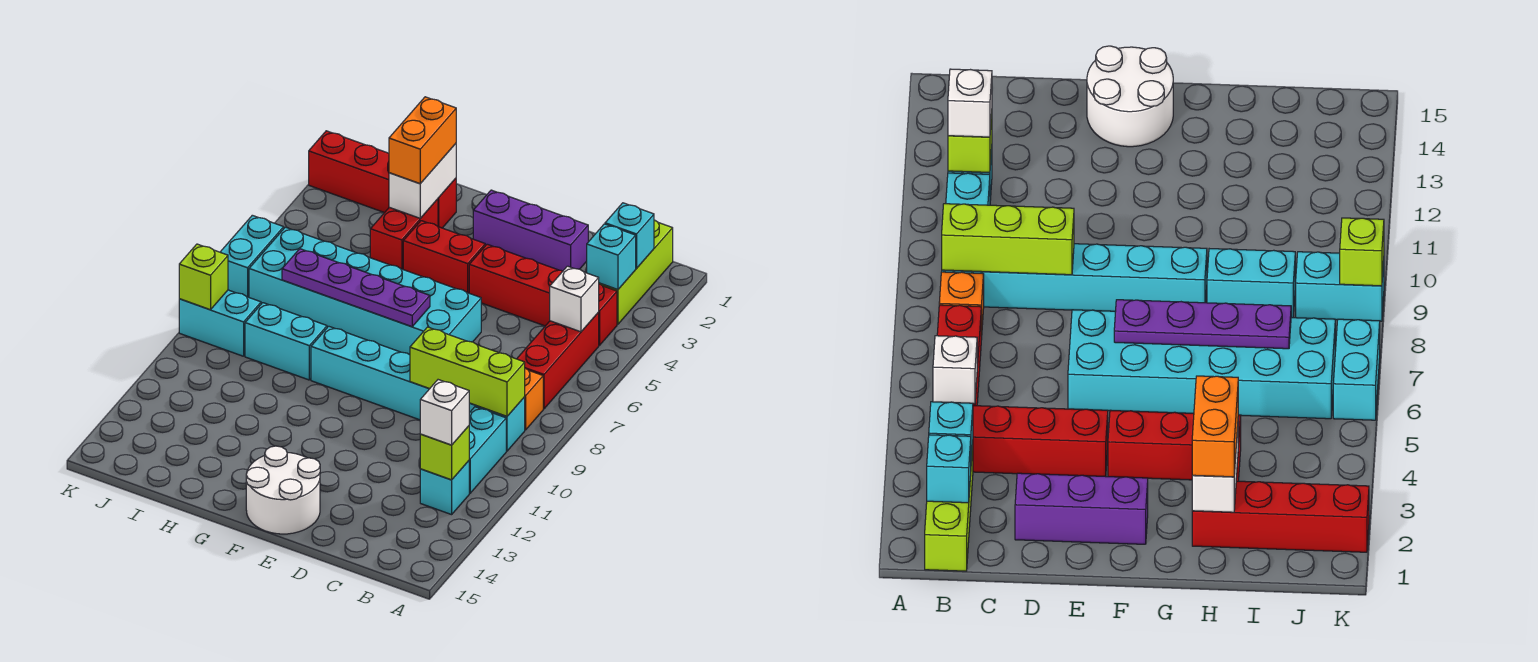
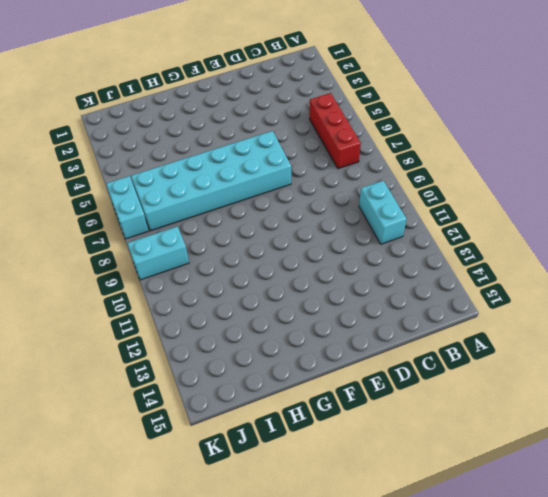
none -> lime 1x3 brick [599,220,673,324]
none -> red 1x4 brick [469,244,617,345]
none -> orange 1x1 brick [525,368,543,430]

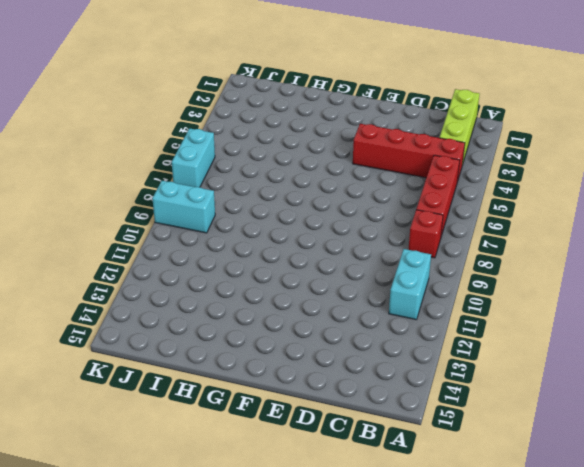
red 1x1 brick [408,210,443,258] -> orange 1x1 brick [525,368,543,430]
none -> cyan 1x6 brick [311,326,525,451]
none -> cyan 1x1 brick [420,461,469,515]
none -> purple 1x3 brick [473,190,588,271]

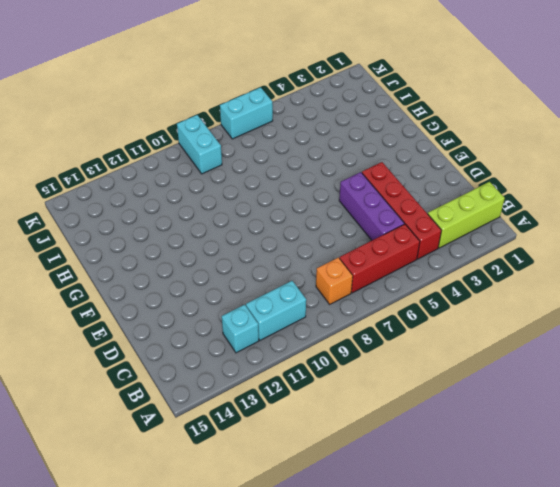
purple 1x3 brick [339,172,404,240] -> purple 1x3 brick moved to [473,190,588,271]
none -> cyan 1x6 brick [311,326,525,451]
none -> cyan 2x6 brick [249,227,481,355]
none -> white 2x2 round brick [246,446,320,534]

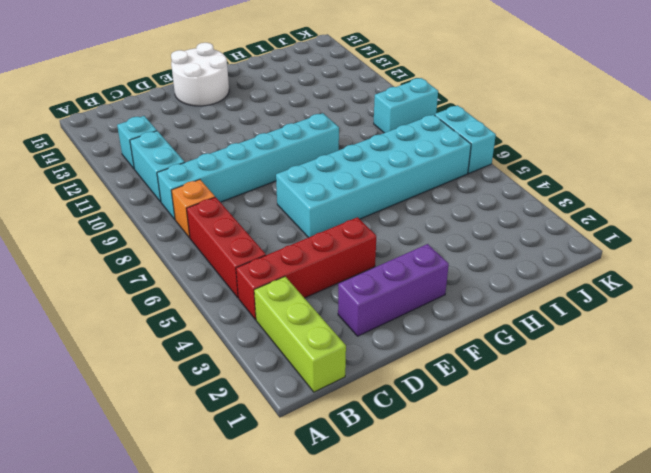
none -> red 1x2 brick [403,221,485,293]
none -> red 1x4 brick [309,131,456,228]
none -> red 1x2 brick [370,199,438,269]

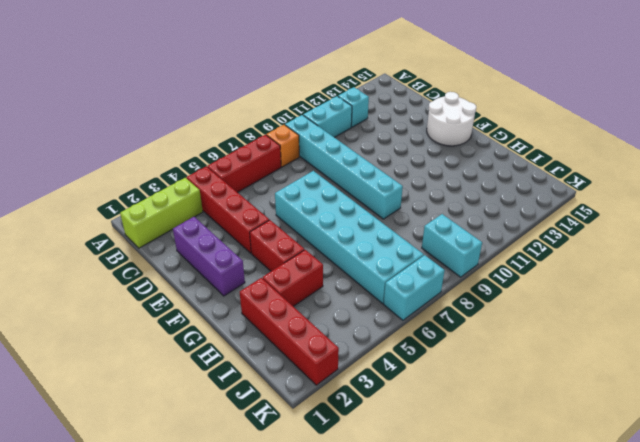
none -> cyan 1x2 brick [245,303,327,380]
none -> cyan 1x1 brick [605,203,654,268]
none -> cyan 1x1 brick [587,224,636,289]

